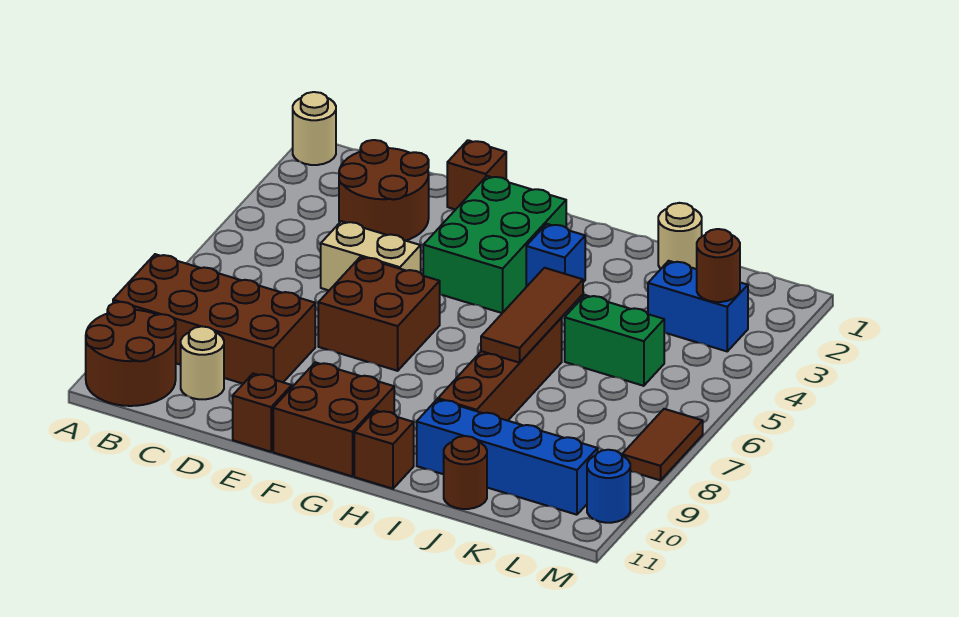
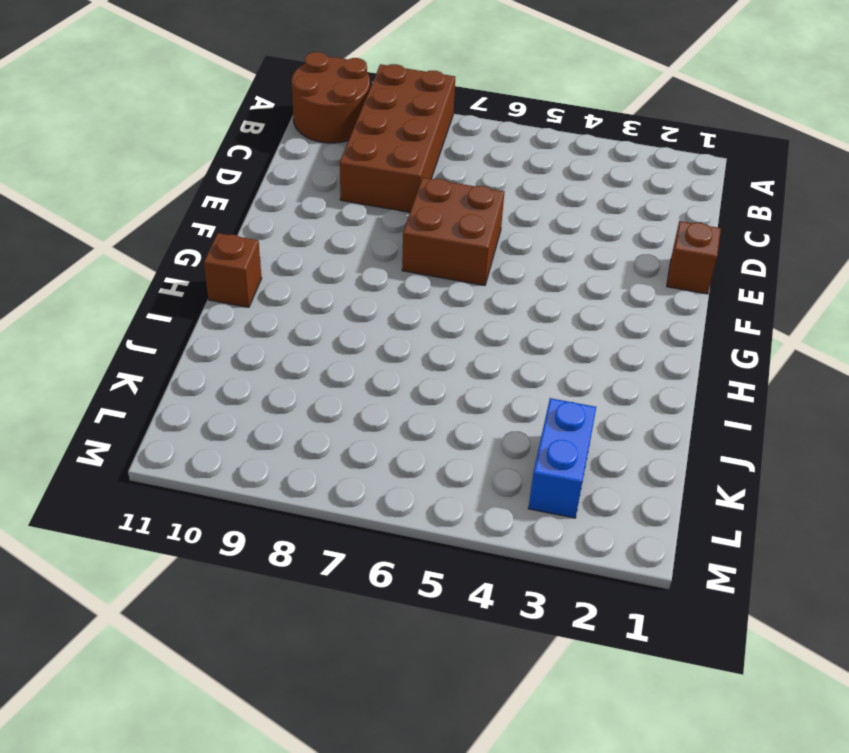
none -> tan 1x1 round brick [293,92,336,165]
none -> brown 2x2 round brick [339,140,429,241]
none -> tan 1x1 round brick [181,326,224,399]

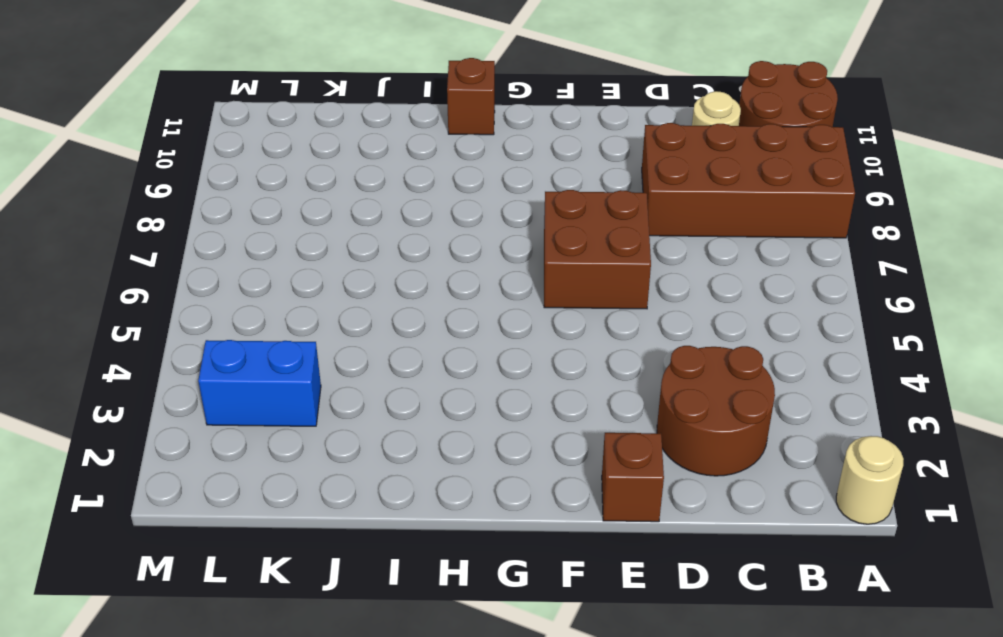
none -> tan 1x2 brick [321,221,421,290]
none -> brown 1x1 brick [233,373,292,452]
none -> green 2x3 brick [423,176,566,313]

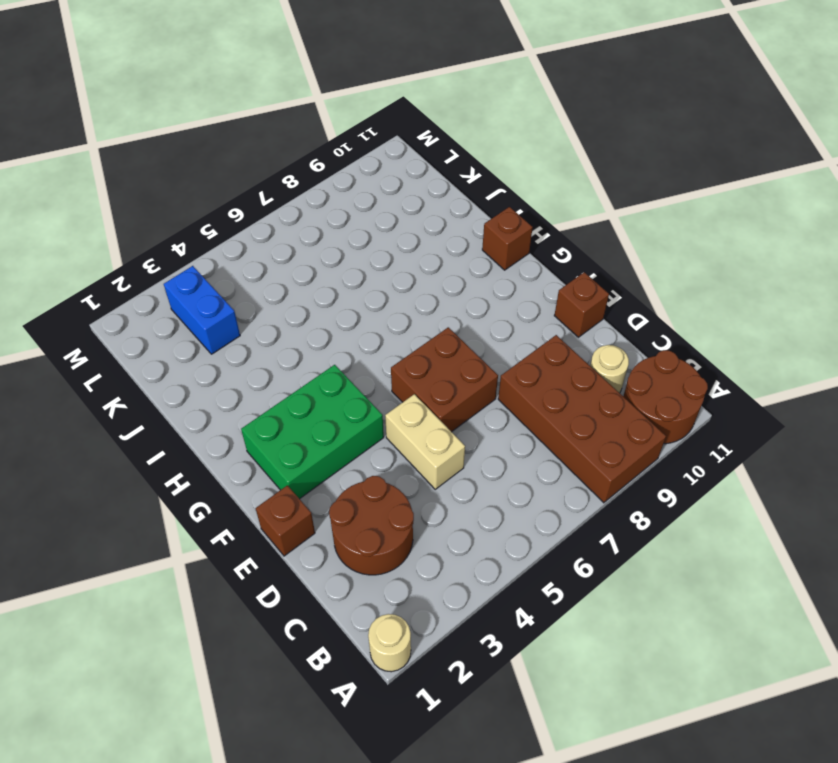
none -> brown 2x2 brick [273,362,394,476]
none -> blue 1x1 brick [526,224,585,287]
none -> brown 1x4 brick [438,318,562,421]

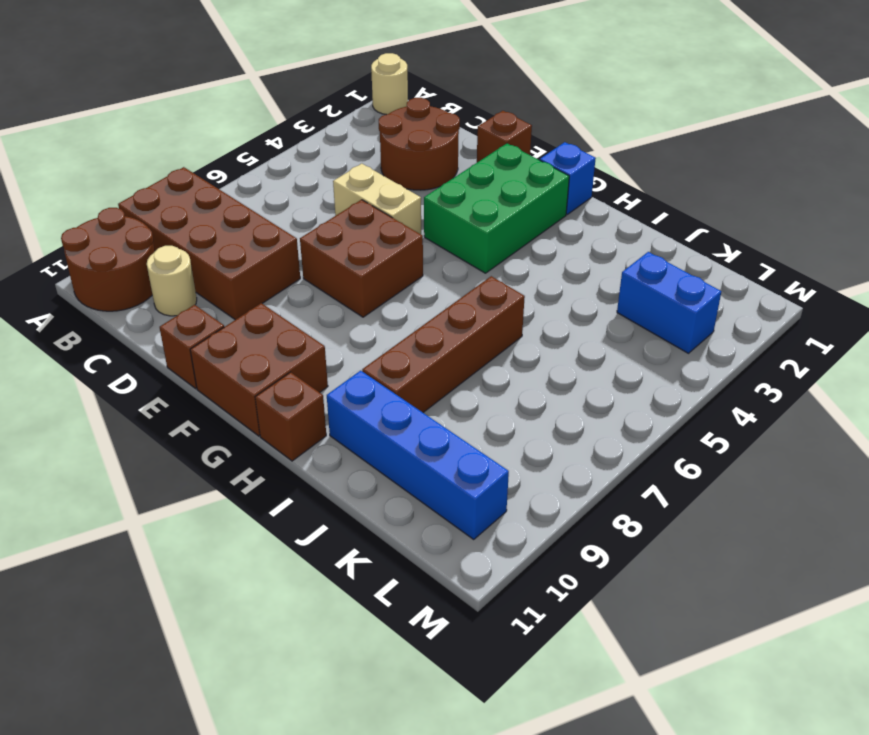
blue 1x1 brick [540,142,596,214] -> blue 1x1 brick moved to [526,224,585,287]
none -> tan 1x1 round brick [658,203,702,269]
none -> green 1x2 brick [565,295,664,386]
none -> brown 1x1 round brick [444,436,487,509]

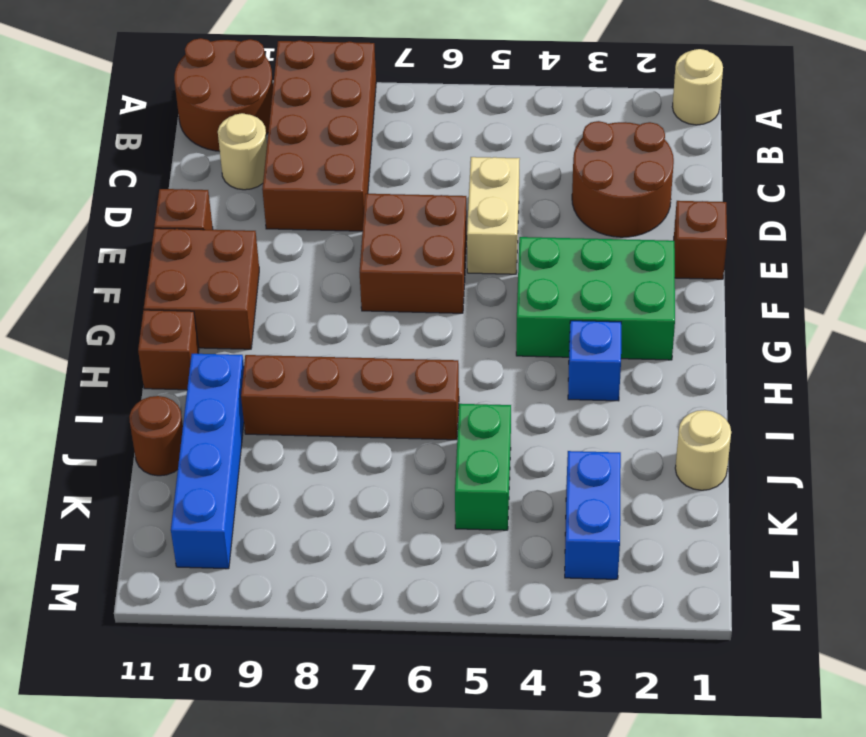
none -> brown 1x2 tile [622,409,703,480]
none -> blue 1x1 round brick [587,450,631,523]
none -> brown 1x3 tile [481,268,583,363]

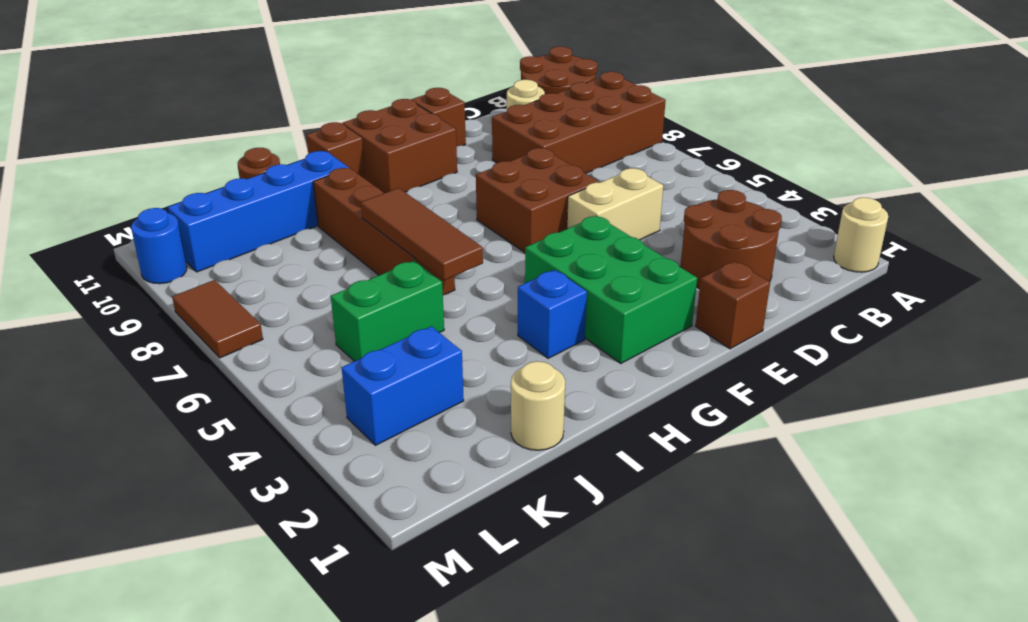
none -> brown 1x1 round brick [697,229,740,302]

